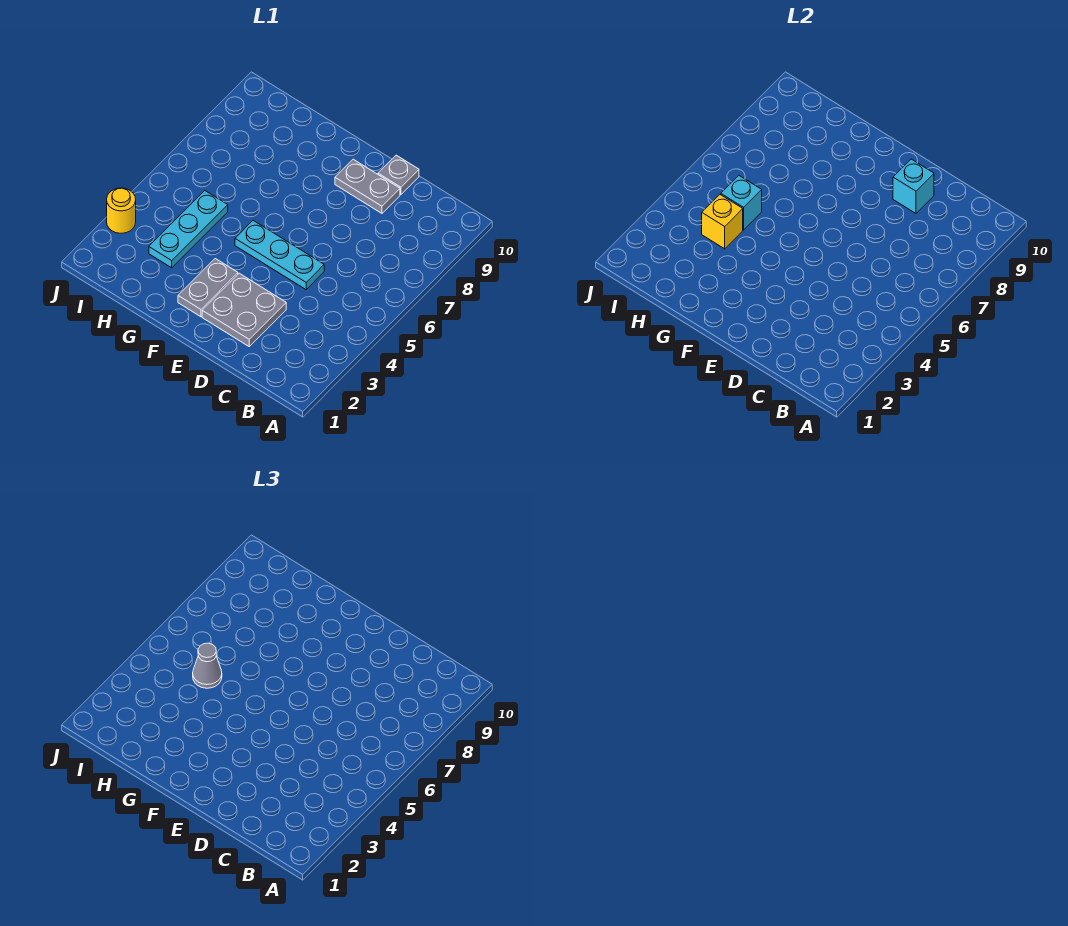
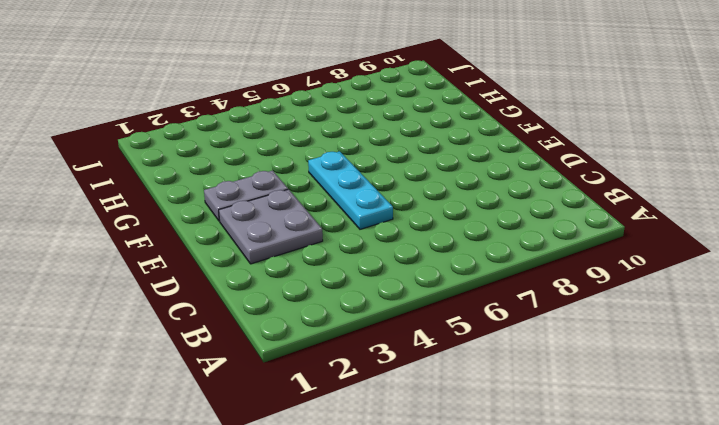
none -> grey 1x2 plate [335,159,400,213]
none -> grey 1x1 plate [378,155,419,194]

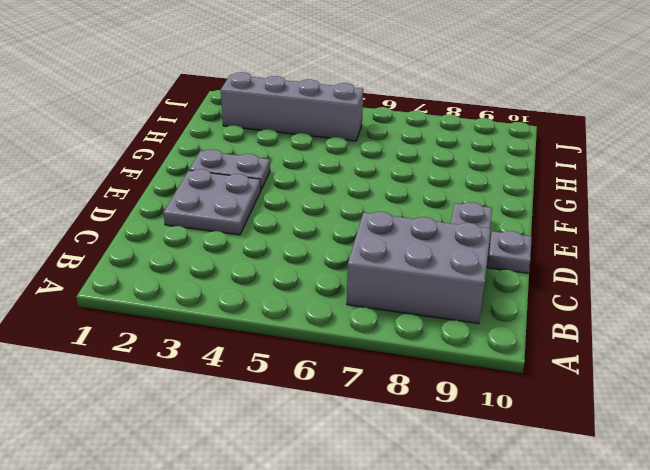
grey 2x3 brick [347,212,491,324] -> none
grey 1x4 brick [221,72,363,141] -> none
none -> cyan 1x3 plate [235,221,324,289]
none -> cyan 1x3 plate [149,191,228,268]

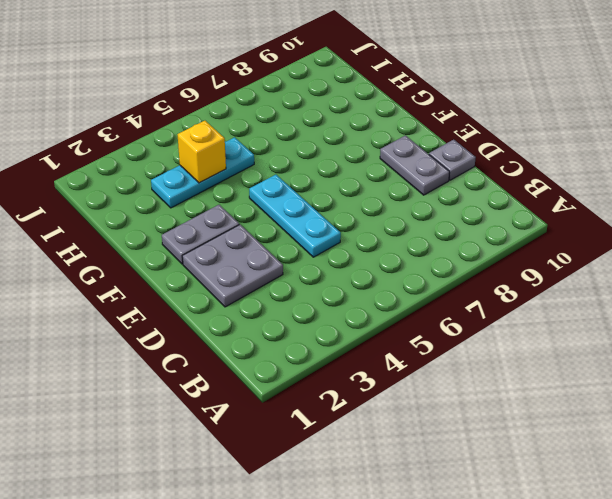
none -> yellow 1x1 round brick [107,188,136,233]
none -> cyan 1x1 brick [893,159,934,213]

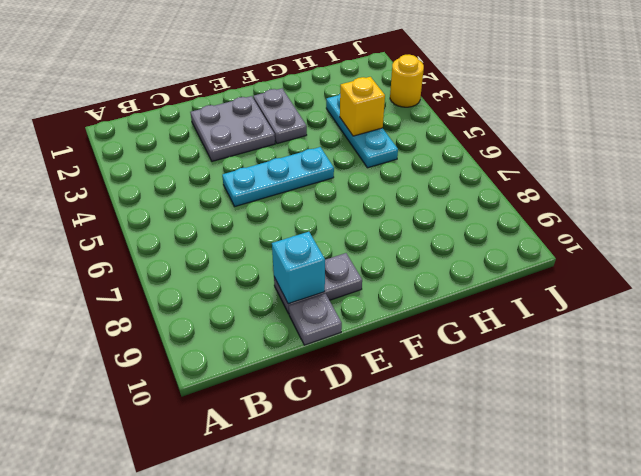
none -> cyan 1x1 brick [721,176,762,230]
none -> grey 1x1 cone [193,643,222,688]

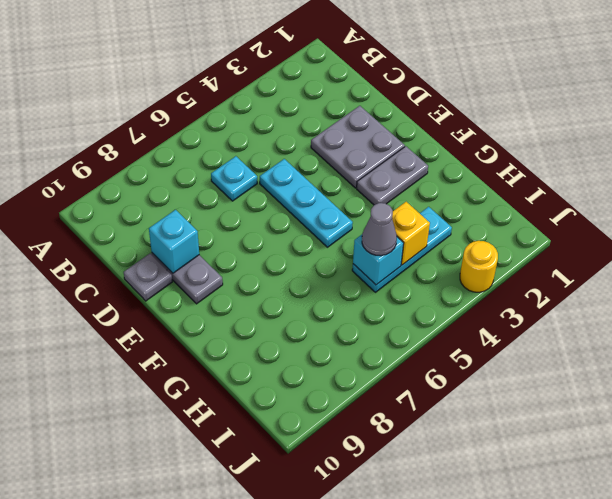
cyan 1x1 plate [211,156,257,201] -> none

